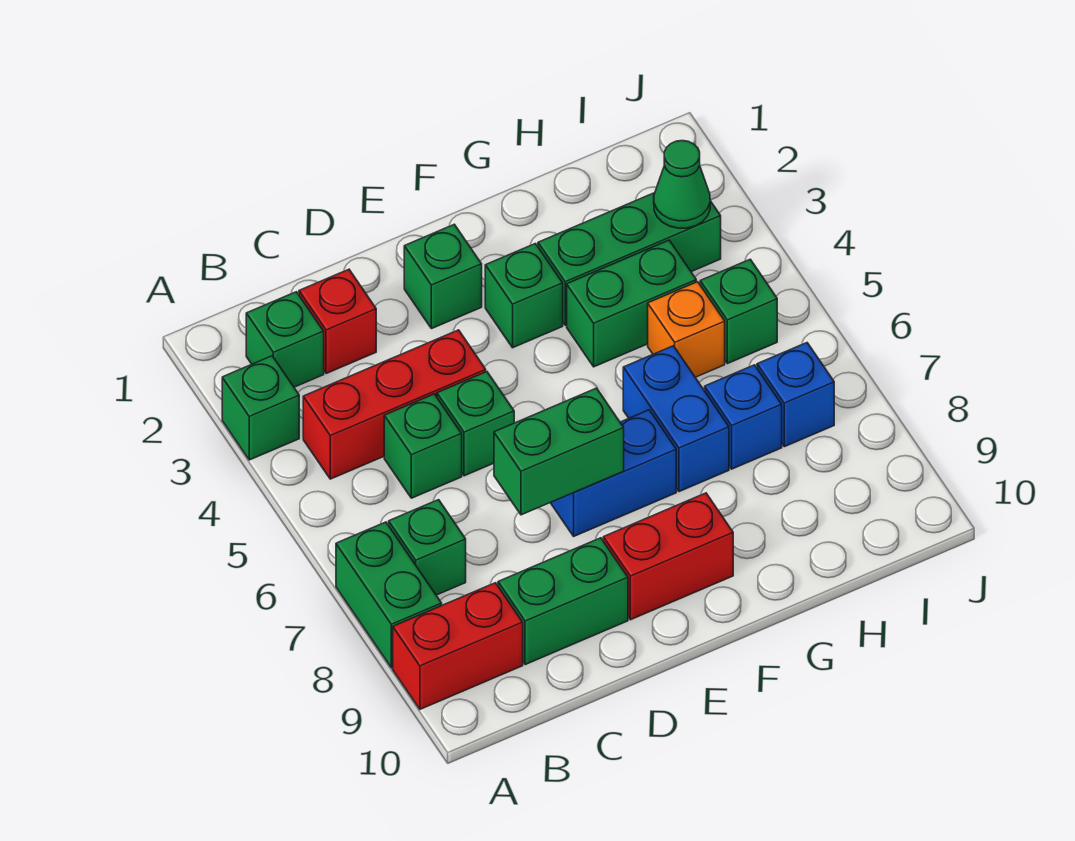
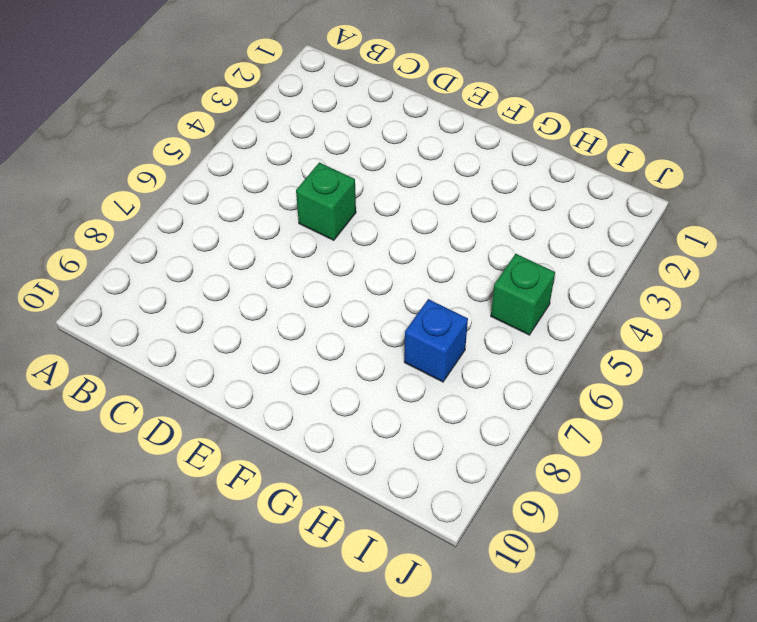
none -> green 1x1 brick [222,356,299,460]
none -> green 1x2 brick [336,522,442,668]
none -> red 1x2 brick [393,583,523,709]

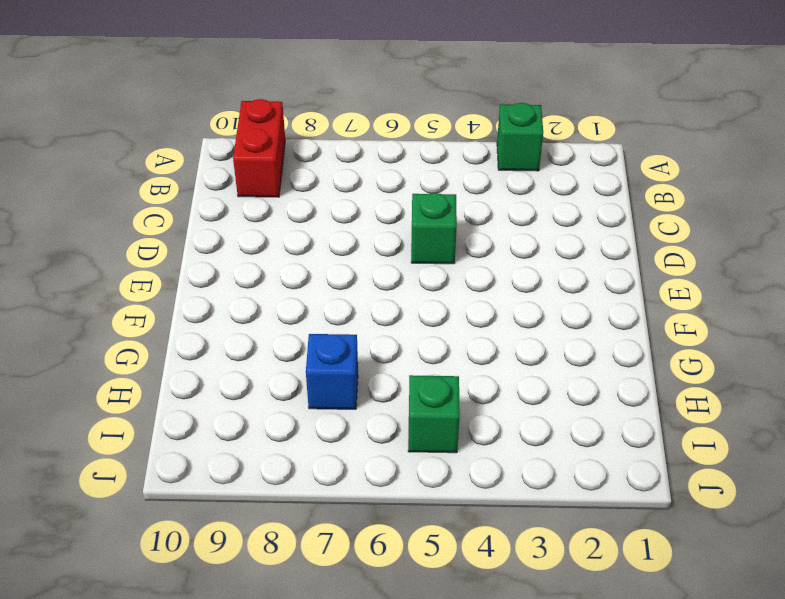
none -> green 1x2 brick [336,522,442,668]
none -> green 1x1 brick [246,292,324,387]
none -> red 1x3 brick [303,330,486,479]

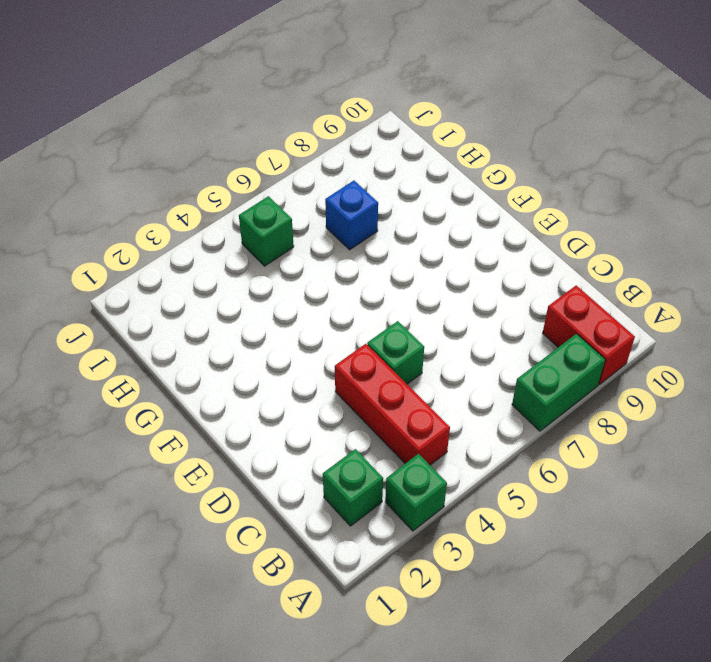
none -> green 1x1 brick [389,500,466,595]
none -> red 1x1 brick [299,269,376,374]
none -> green 1x1 brick [384,394,462,498]

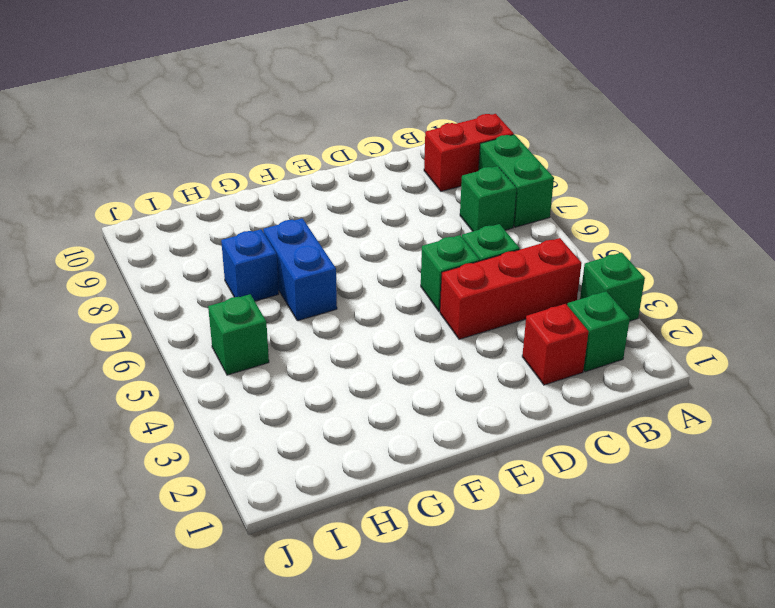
none -> green 1x2 brick [498,538,628,665]
none -> green 1x1 brick [404,224,482,329]
none -> blue 1x2 brick [550,410,676,536]

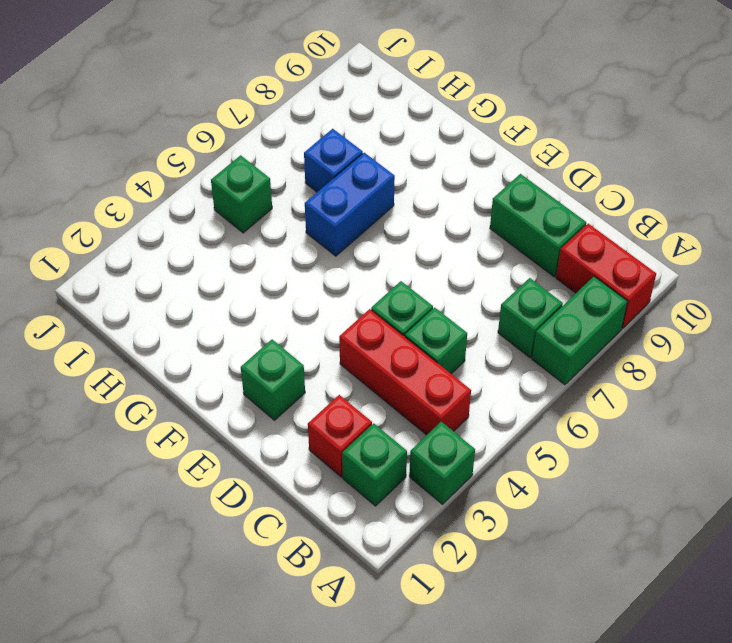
none -> blue 1x2 brick [550,410,676,536]
none -> red 1x2 brick [603,493,733,620]
none -> green 1x1 brick [485,244,563,348]

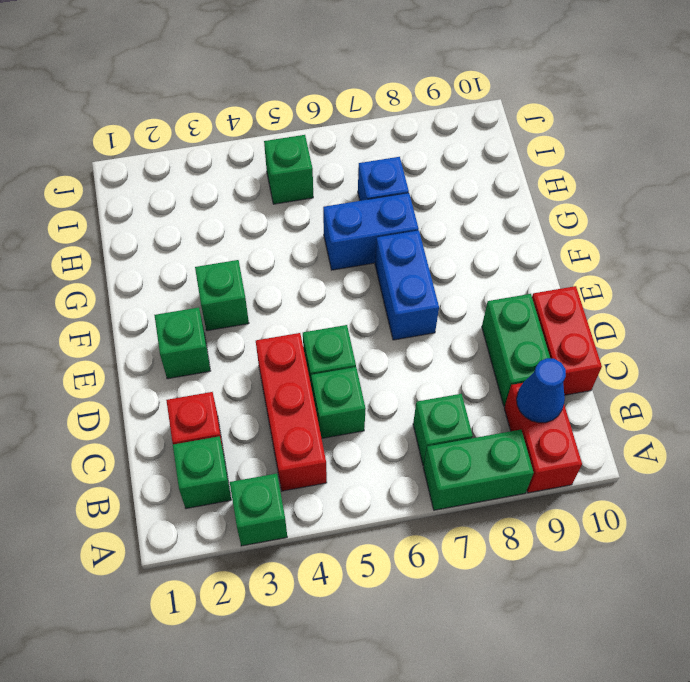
blue 1x1 cone [517,358,566,423] -> none
red 1x2 brick [532,286,602,395] -> red 1x2 brick moved to [603,493,733,620]
none -> green 1x3 brick [538,193,721,325]
none -> green 1x2 brick [567,240,696,367]
none -> orange 1x1 brick [648,282,725,377]

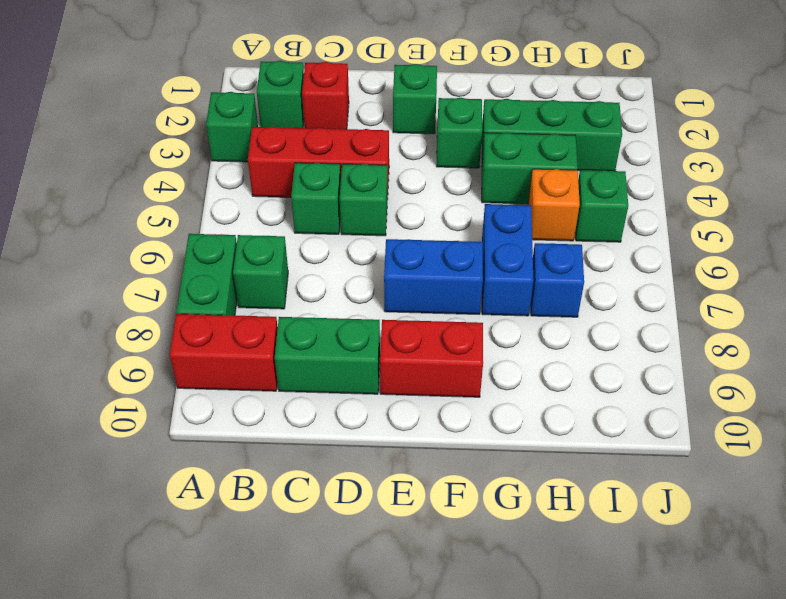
none -> blue 1x1 brick [757,343,834,447]
none -> green 1x2 brick [494,388,624,515]
none -> green 1x1 cone [654,141,710,228]

